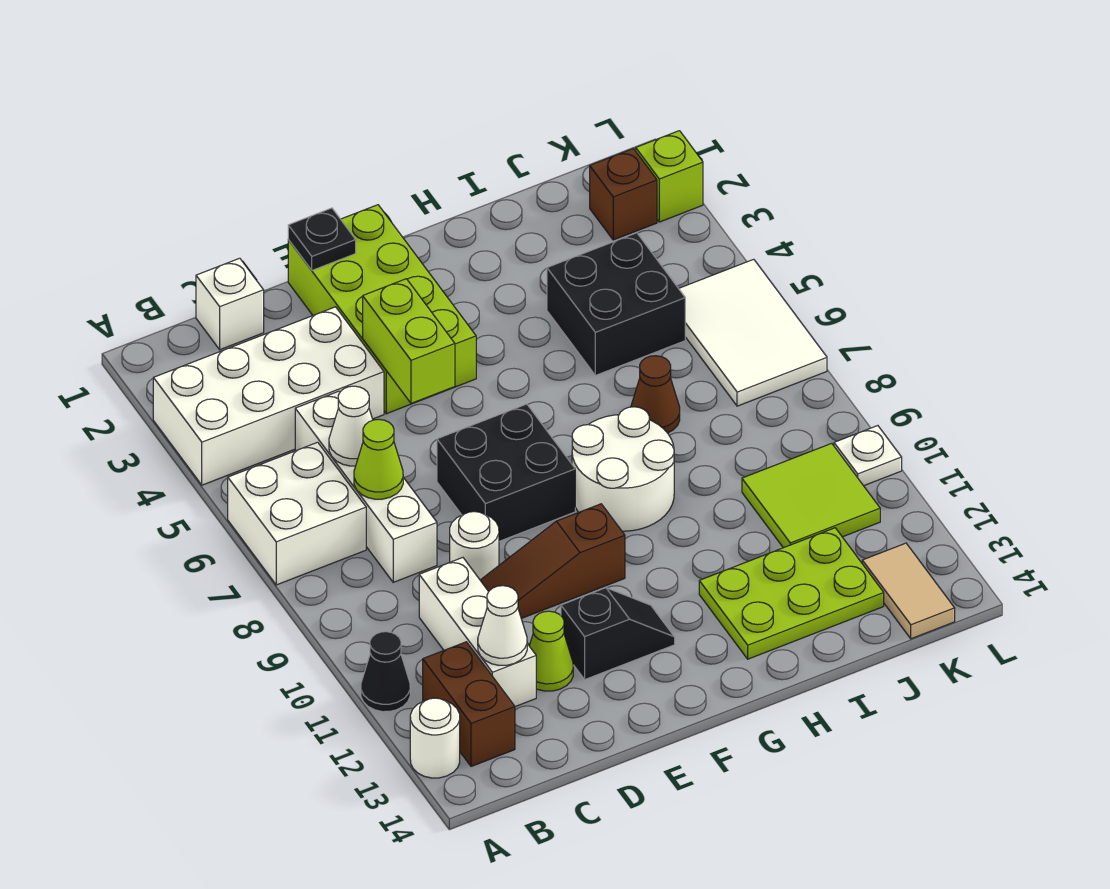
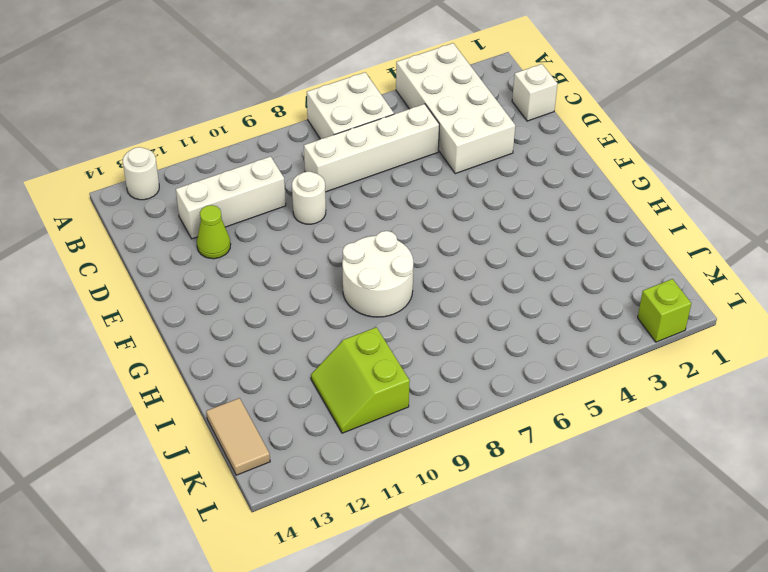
lime 2x2 slope [311,327,410,433] -> lime 2x2 tile [742,443,880,548]
tan 1x2 tile [206,398,270,475] -> tan 1x2 tile turned to [862,543,955,639]
none -> black 1x1 cone [361,632,410,712]
none -> brown 1x2 brick [423,642,515,766]
none -> brown 1x3 slope [480,504,625,619]

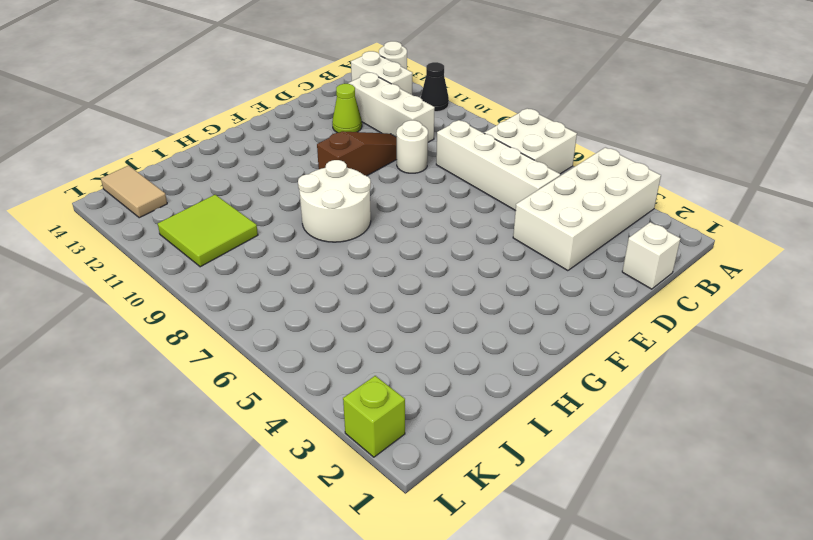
white 1x2 brick [351,51,413,95] -> brown 1x2 brick [423,642,515,766]
none -> lime 2x4 brick [288,205,476,414]
none -> black 2x2 brick [437,404,575,541]
none -> black 1x2 slope [561,588,675,679]

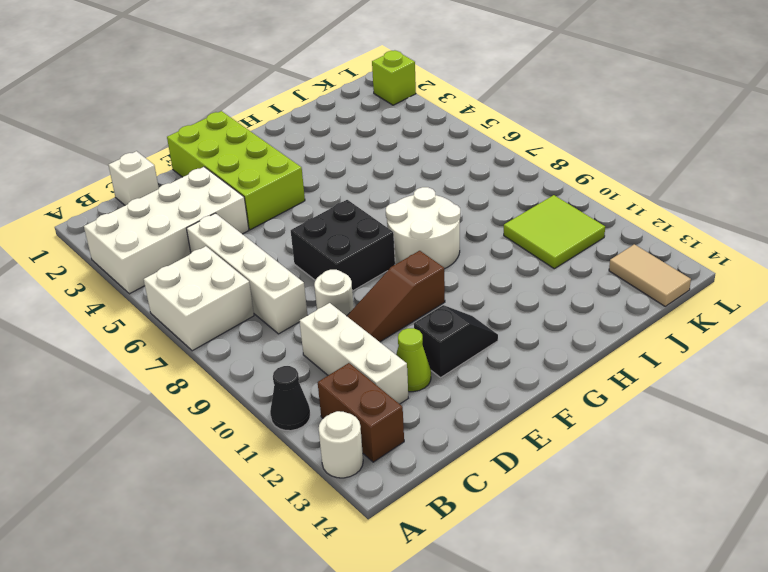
none -> lime 2x3 plate [699,528,884,659]
none -> black 2x2 brick [547,233,685,375]
none -> brown 1x1 cone [631,356,680,433]

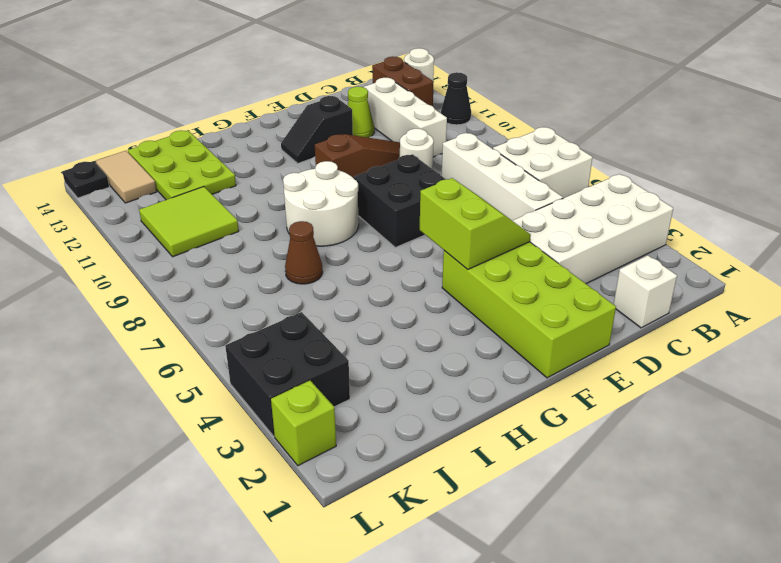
lime 2x2 slope [420,178,531,269] -> lime 1x2 brick [363,279,455,403]
lime 2x3 plate [128,130,236,200] -> lime 2x3 plate turned to [699,528,884,659]
black 2x2 brick [225,312,350,436] -> black 2x2 brick moved to [547,233,685,375]
black 1x1 plate [62,161,109,198] -> black 1x1 plate moved to [288,208,356,270]
none -> brown 1x1 brick [590,149,657,240]
none -> white 2x3 tile [679,259,827,406]
none -> white 1x1 plate [834,426,902,486]

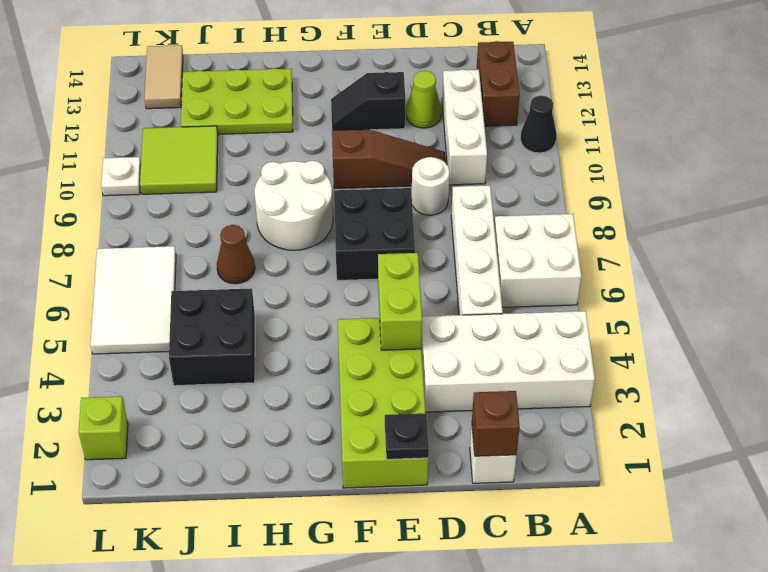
brown 1x1 brick [472,391,520,456] -> brown 1x1 brick moved to [590,149,657,240]
none -> white 1x1 round brick [410,698,460,778]
none -> white 1x1 cone [329,386,373,466]
none -> lime 1x1 cone [354,419,404,499]

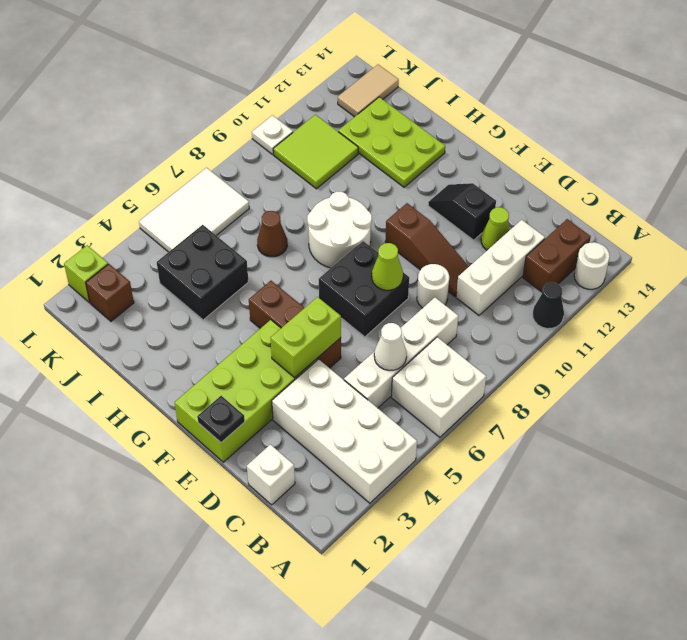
brown 1x3 brick [249,281,341,368] -> none
lime 1x1 cone [372,243,403,290] -> lime 1x1 cone moved to [354,419,404,499]
none -> white 1x1 cone [478,586,527,665]

